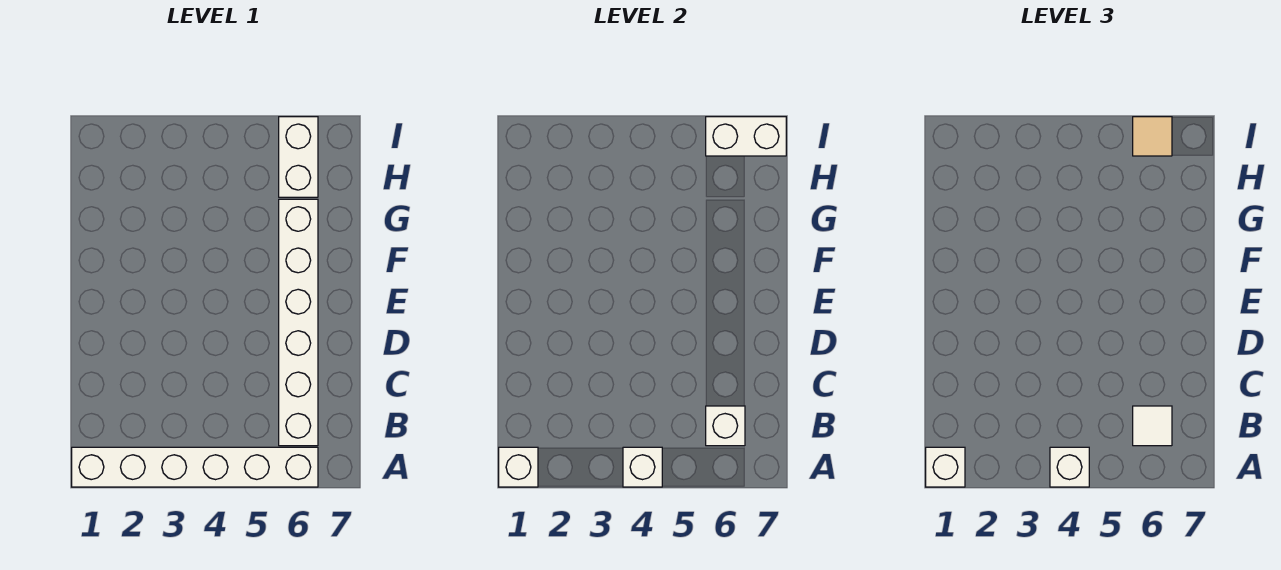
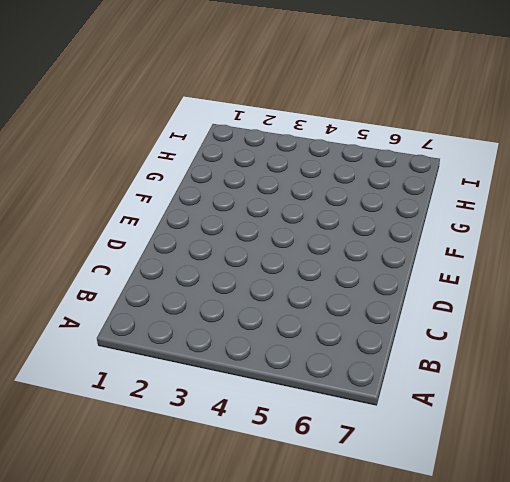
none -> white 1x6 brick [72,447,318,487]
none -> white 1x6 brick [279,199,318,446]

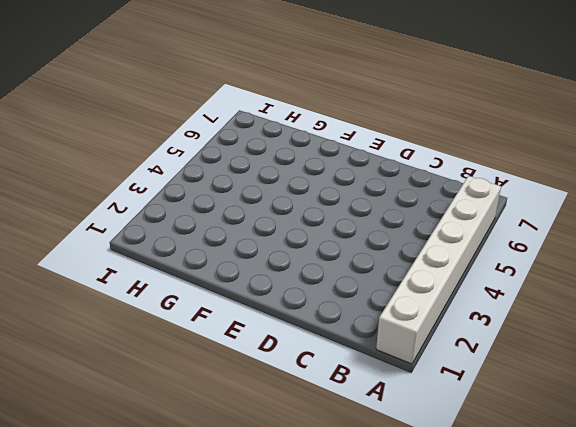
none -> white 1x6 brick [279,199,318,446]
none -> white 1x2 brick [279,117,318,197]

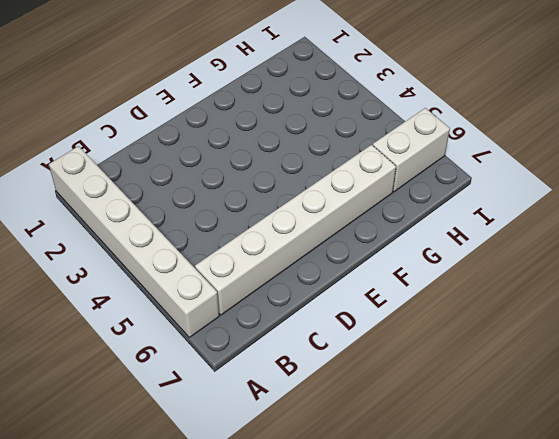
none -> white 1x1 brick [499,447,538,487]
none -> white 1x1 brick [623,447,662,487]

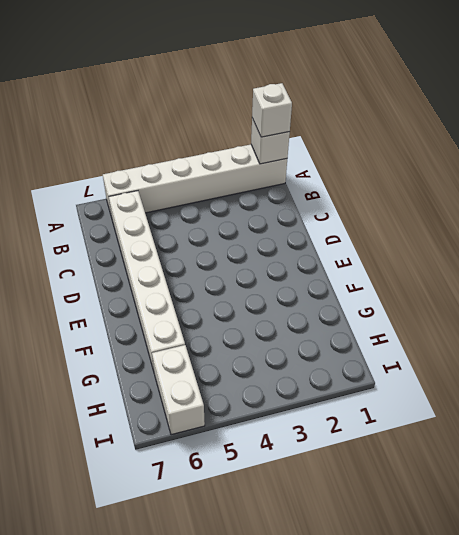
none -> white 1x1 brick [623,447,662,487]
none -> white 1x1 brick [706,406,745,446]

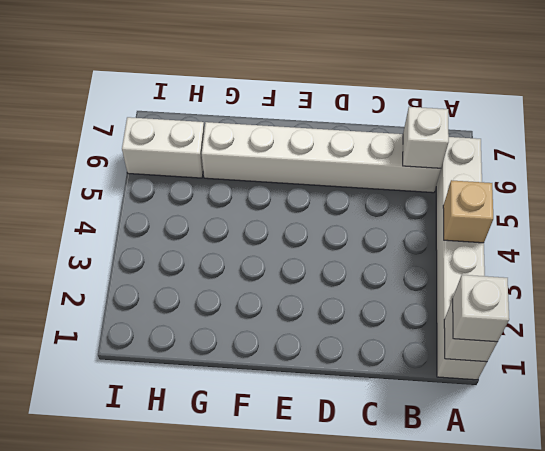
tan 1x1 brick [443,180,493,243] -> white 1x1 brick [623,447,662,487]
none -> white 1x2 brick [706,117,786,156]
none -> white 1x1 brick [1050,447,1089,487]

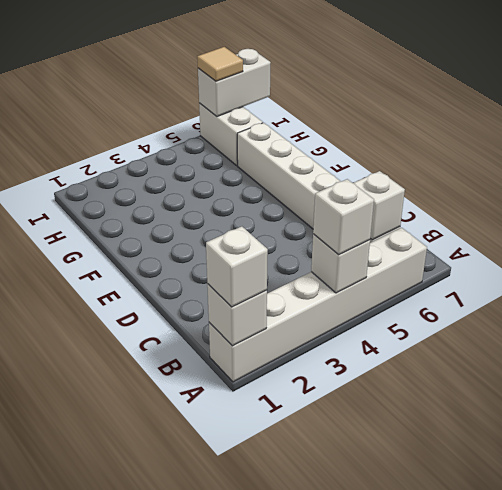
none -> white 1x1 tile [1133,406,1172,446]

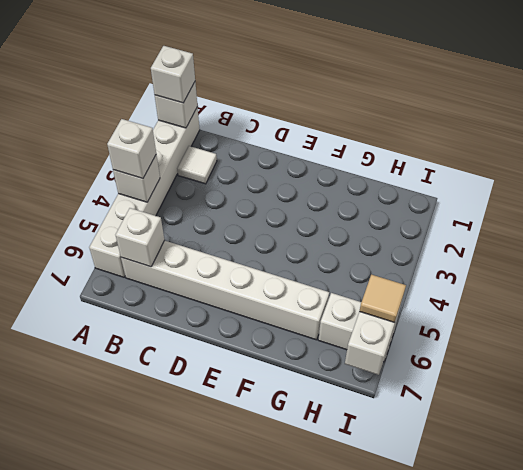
white 1x1 tile [177,146,217,184] -> white 1x1 tile moved to [1133,406,1172,446]

